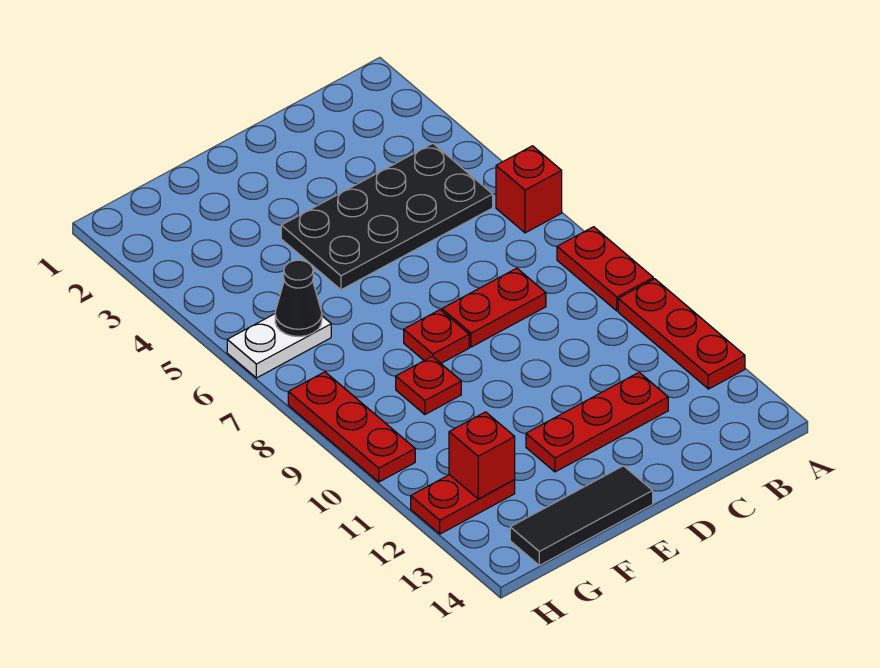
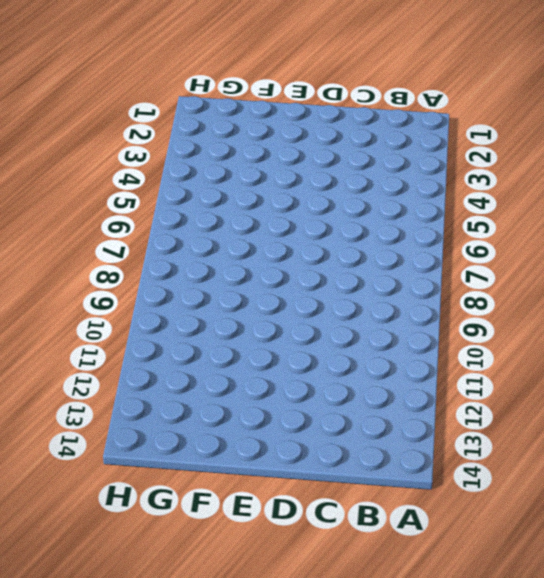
none -> red 1x1 brick [496,146,562,233]
none -> red 1x2 plate [557,227,653,311]
none -> red 1x3 plate [618,279,745,389]

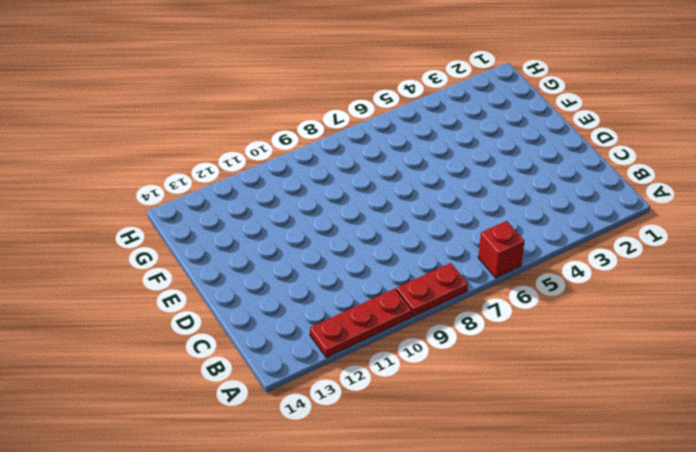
none -> black 2x4 plate [281,143,493,290]
none -> red 1x2 plate [442,268,546,347]
none -> red 1x3 plate [526,372,668,472]

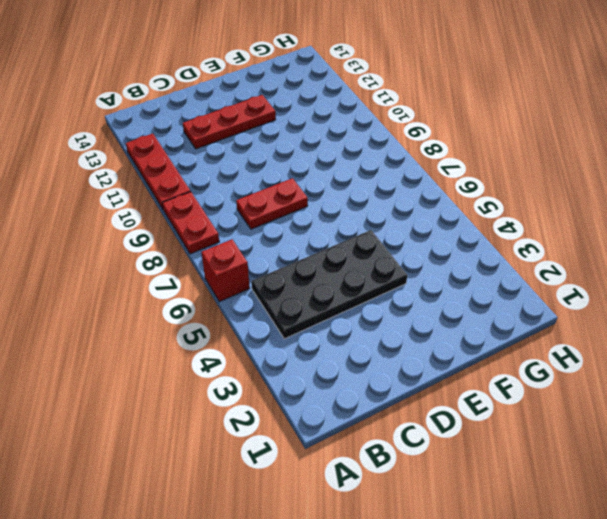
none -> red 1x1 plate [404,310,469,363]
none -> black 1x3 tile [510,466,653,565]
none -> red 1x1 plate [396,356,461,414]

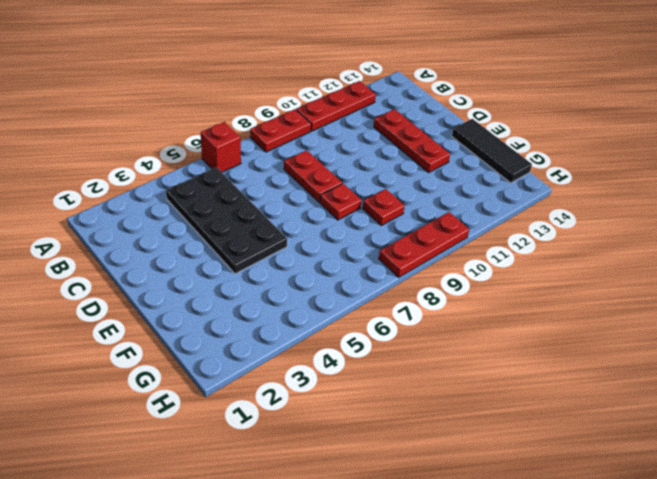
none -> white 1x2 plate [227,314,331,378]
none -> red 1x2 plate [411,475,515,534]
none -> black 1x1 cone [275,260,322,337]

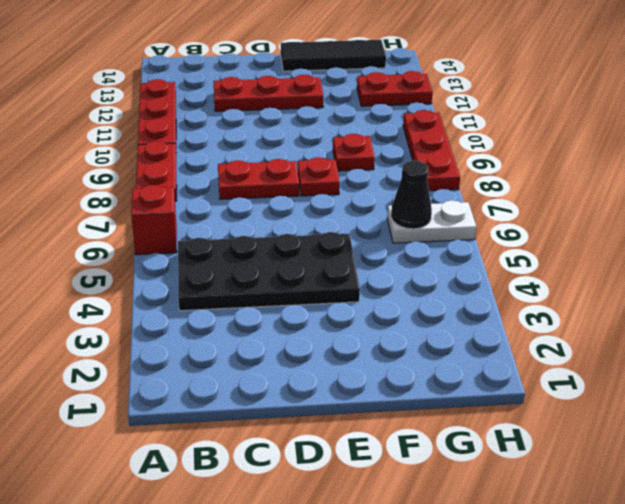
none -> red 1x1 brick [449,412,515,499]

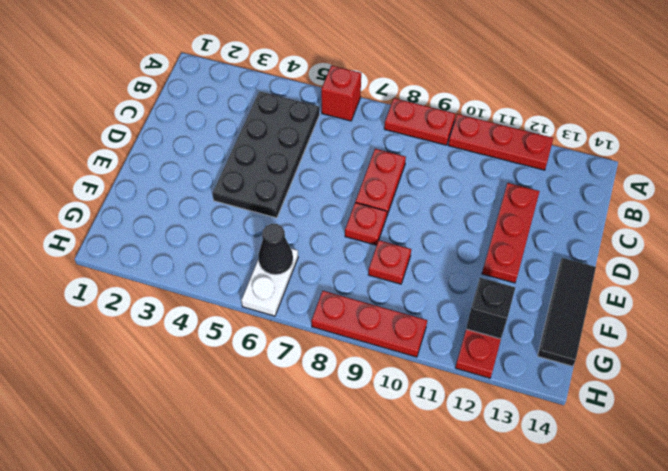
black 1x1 brick [466,278,515,339] -> red 1x1 brick [449,412,515,499]

